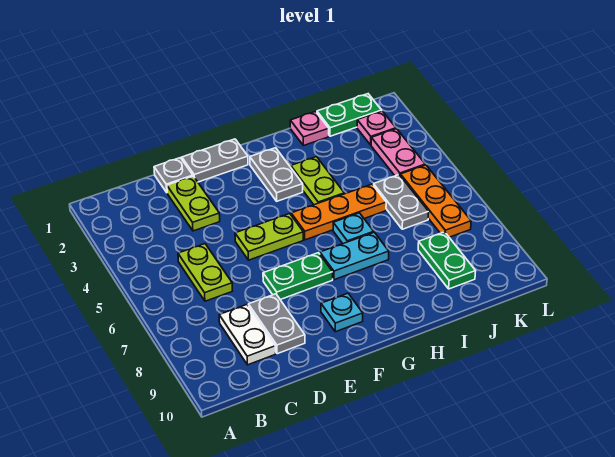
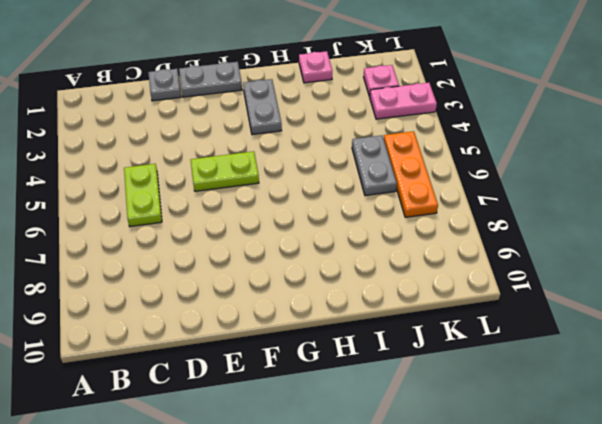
pink 1x2 plate [370,83,437,119] -> pink 1x2 plate turned to [371,129,425,176]
none -> white 1x2 plate [219,305,276,365]
none -> lime 1x2 plate [167,176,220,231]
none -> grey 1x2 plate [248,294,305,354]

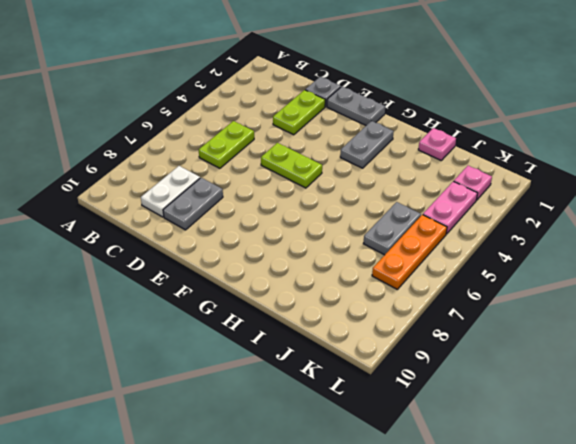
none -> green 1x2 plate [263,253,333,300]
none -> cyan 1x1 plate [321,293,363,332]
none -> orange 1x3 plate [291,184,386,240]

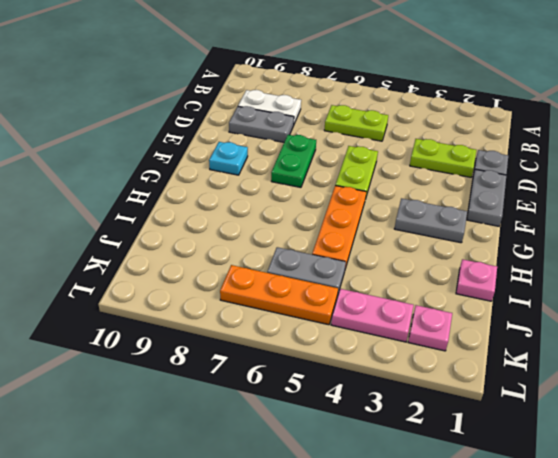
none -> cyan 1x2 plate [320,232,389,280]
none -> lime 1x2 plate [291,157,344,205]
none -> cyan 1x1 plate [333,213,374,244]

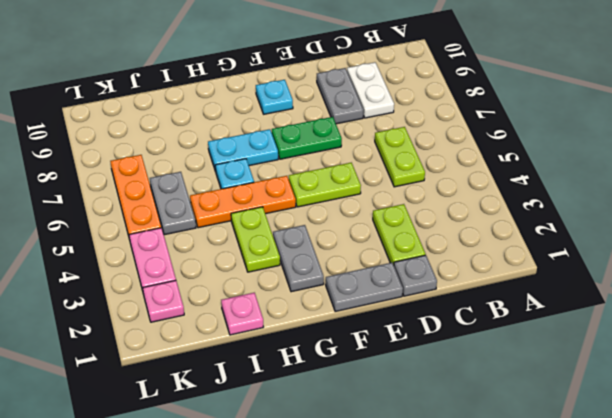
none -> green 1x2 plate [317,94,382,136]
none -> green 1x2 plate [418,232,476,289]

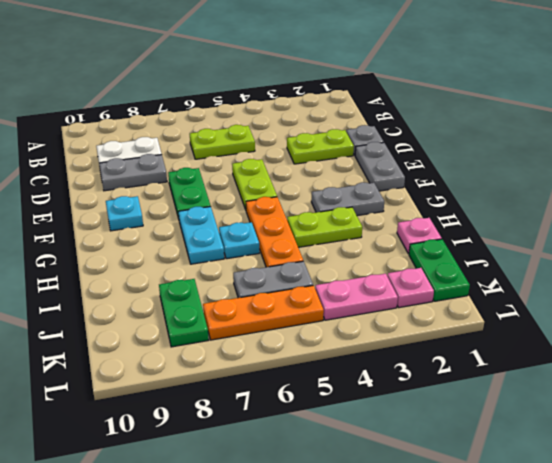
green 1x2 plate [159,279,209,347] -> green 1x2 plate turned to [418,232,476,289]

